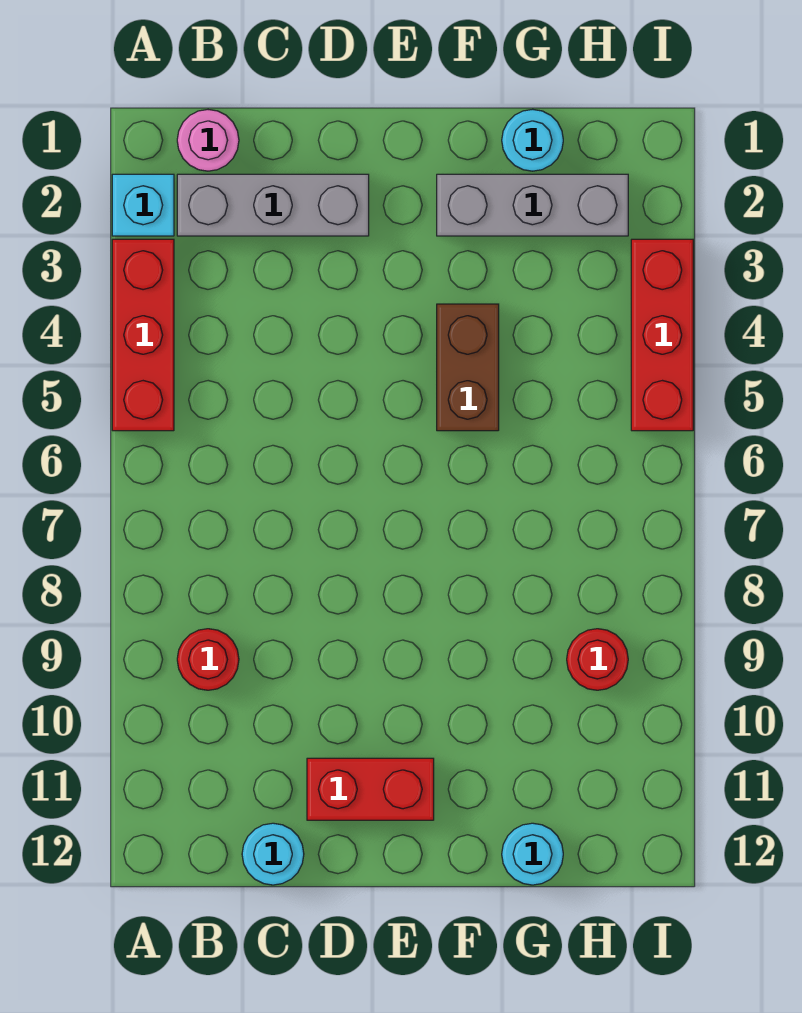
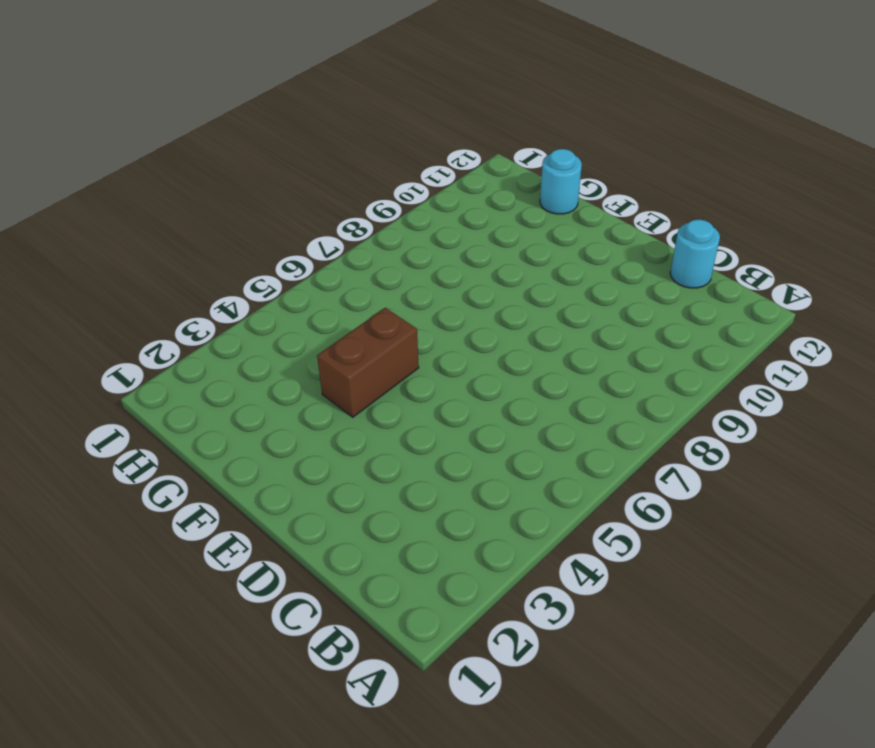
none -> cyan 1x1 brick [112,174,174,236]
none -> red 1x3 brick [112,239,174,431]
none -> pink 1x1 round brick [177,110,239,171]

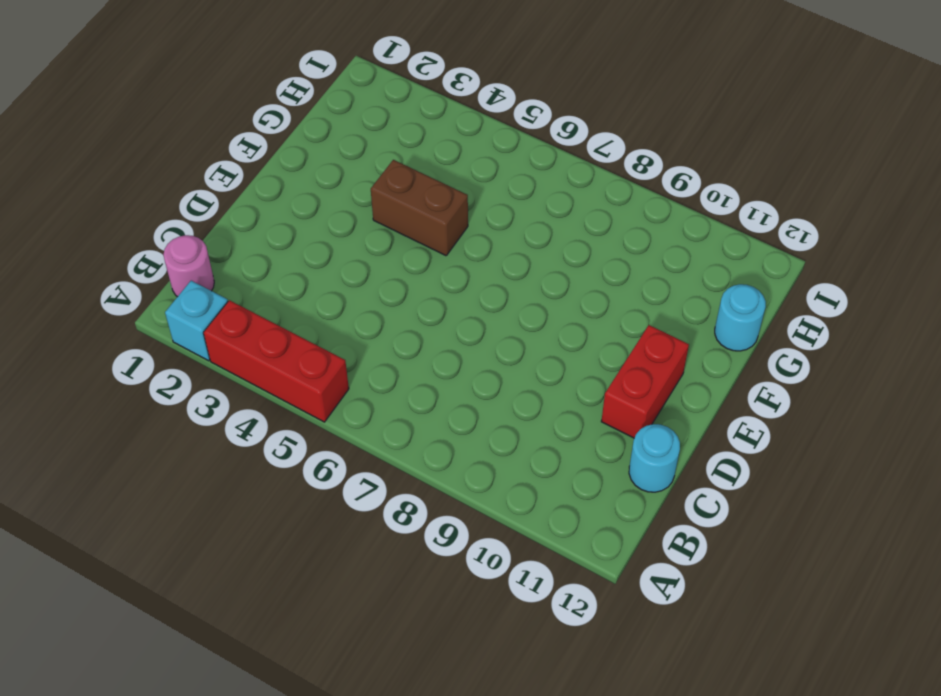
none -> grey 1x3 brick [177,174,369,236]
none -> red 1x1 round brick [177,629,239,690]
none -> grey 1x3 brick [437,174,628,236]

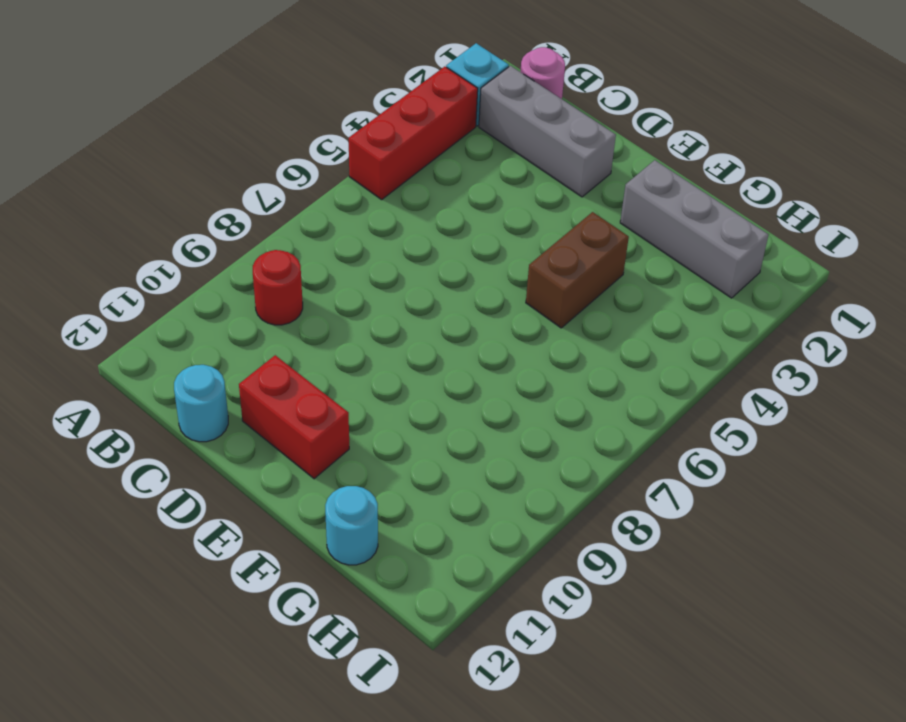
none -> cyan 1x1 round brick [502,109,563,171]
none -> red 1x1 round brick [567,629,628,690]
none -> red 1x3 brick [631,239,693,431]

